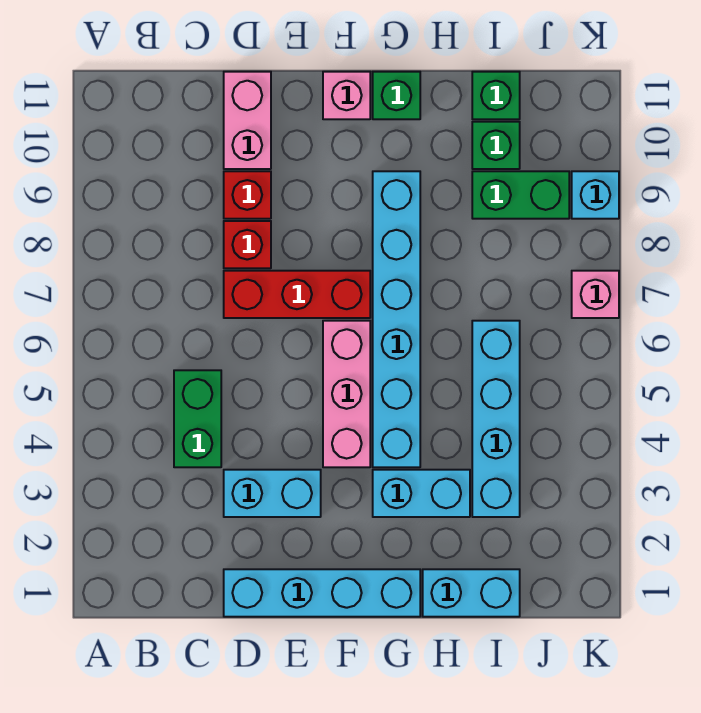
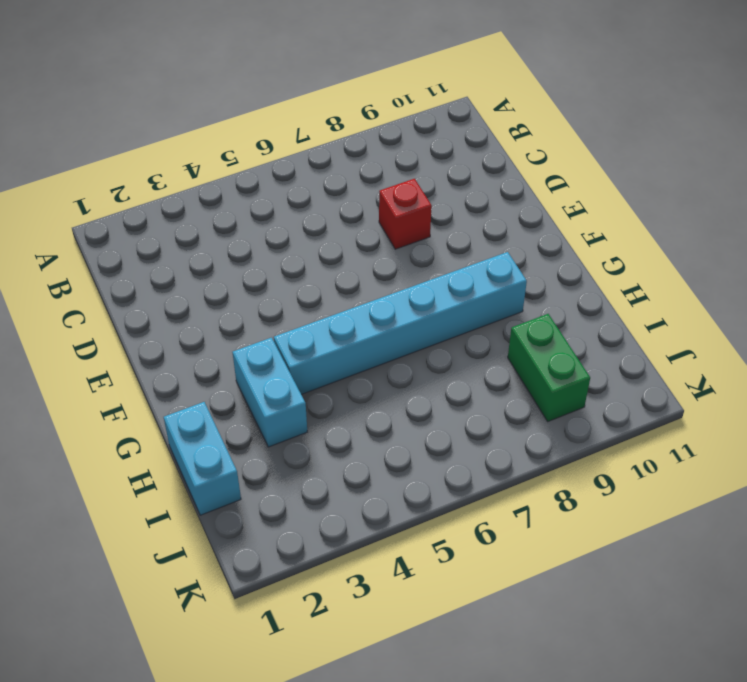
none -> green 1x2 brick [174,370,221,467]
none -> cyan 1x4 brick [224,569,420,617]
none -> cyan 1x2 brick [224,470,321,517]

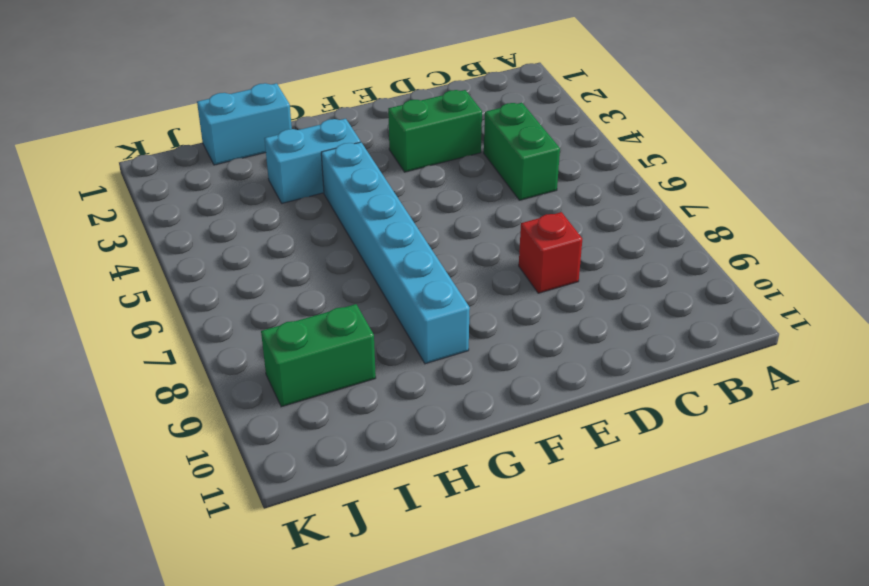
green 1x2 brick [388,90,482,172] -> cyan 1x2 brick [224,470,321,517]
none -> cyan 1x4 brick [224,569,420,617]
none -> red 1x3 brick [224,271,370,318]
none -> red 1x1 brick [224,171,271,219]

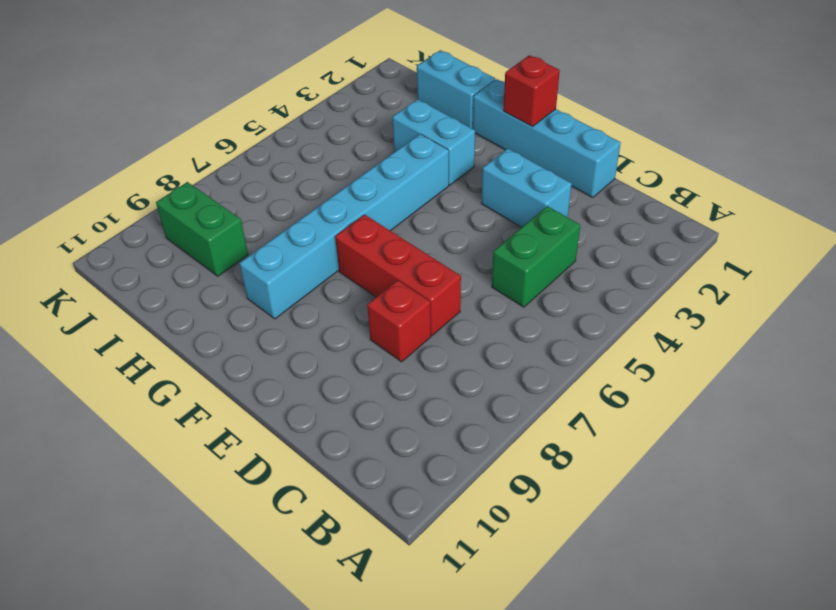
red 1x1 brick [503,55,560,127] -> red 1x1 brick moved to [224,171,271,219]
none -> pink 1x2 brick [224,72,271,169]
none -> pink 1x3 brick [323,321,370,467]
none -> pink 1x1 brick [323,72,370,119]

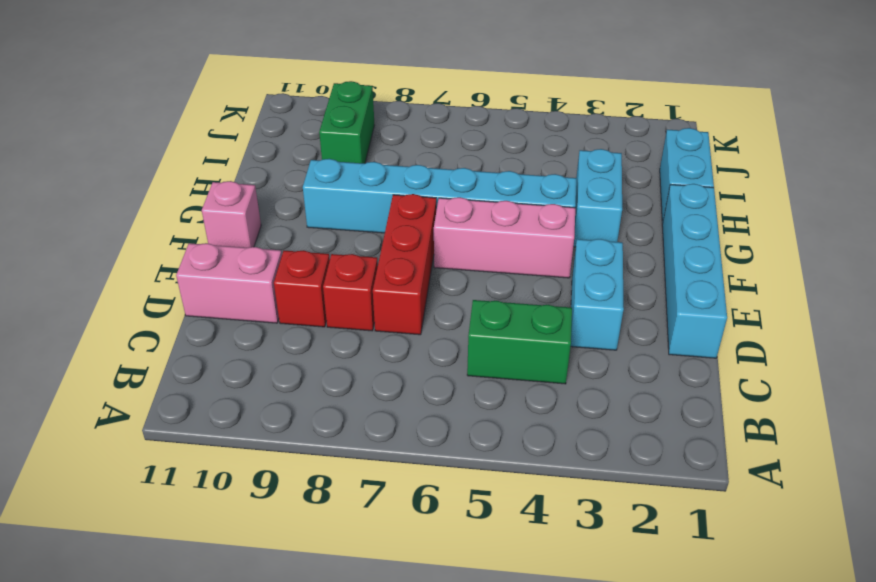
none -> green 1x1 brick [373,72,420,119]
none -> cyan 1x4 brick [472,321,520,517]
none -> green 1x1 brick [472,122,520,169]

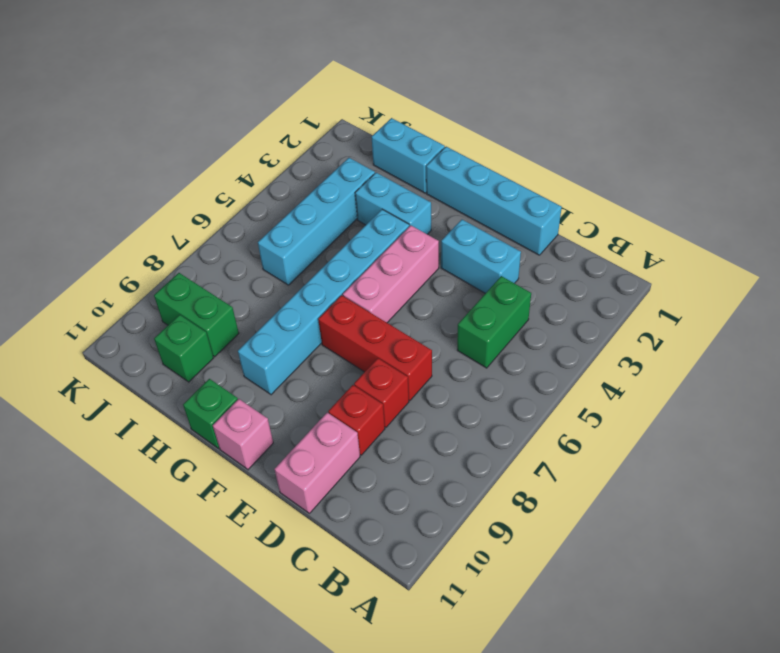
none -> green 1x1 brick [472,72,520,119]
none -> pink 1x1 brick [572,271,619,318]
none -> cyan 1x1 brick [572,171,619,219]

